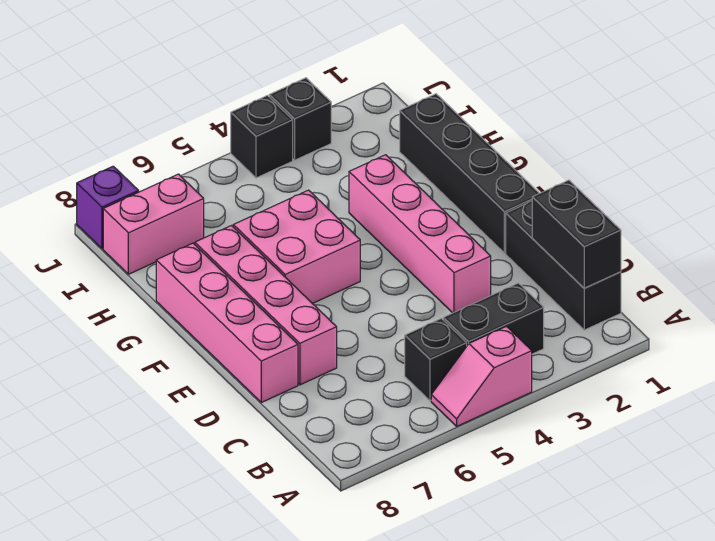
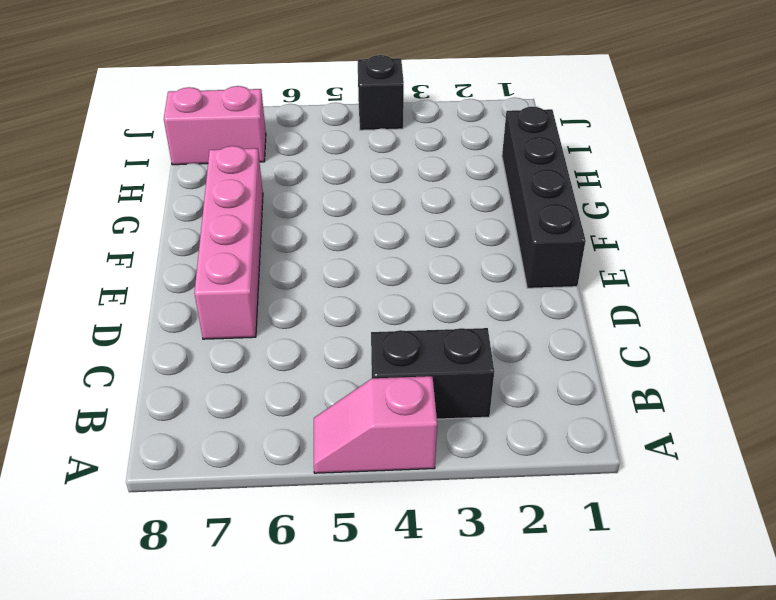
none -> black 1x3 brick [506,201,621,330]
none -> black 1x1 brick [405,318,467,401]
none -> pink 1x4 brick [349,155,491,313]

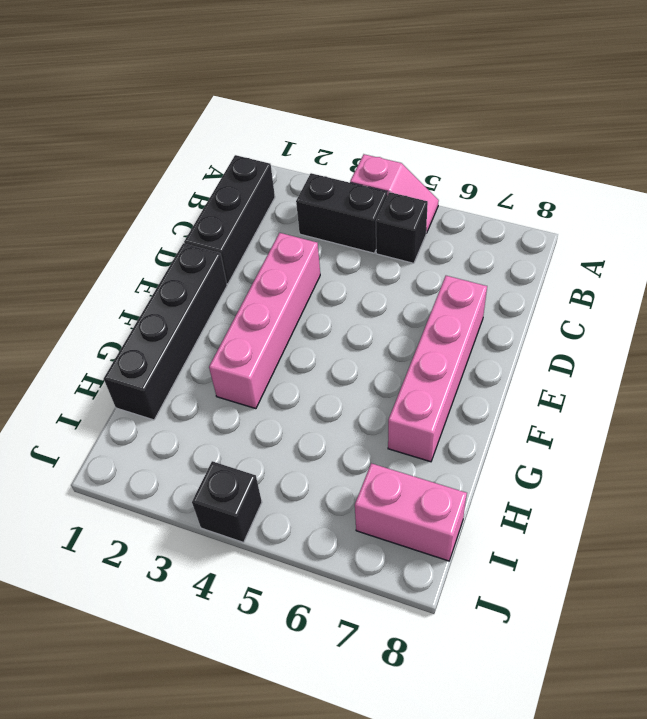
none -> pink 1x4 brick [156,243,298,403]
none -> pink 2x2 brick [233,190,360,304]
none -> black 1x1 brick [269,78,331,160]

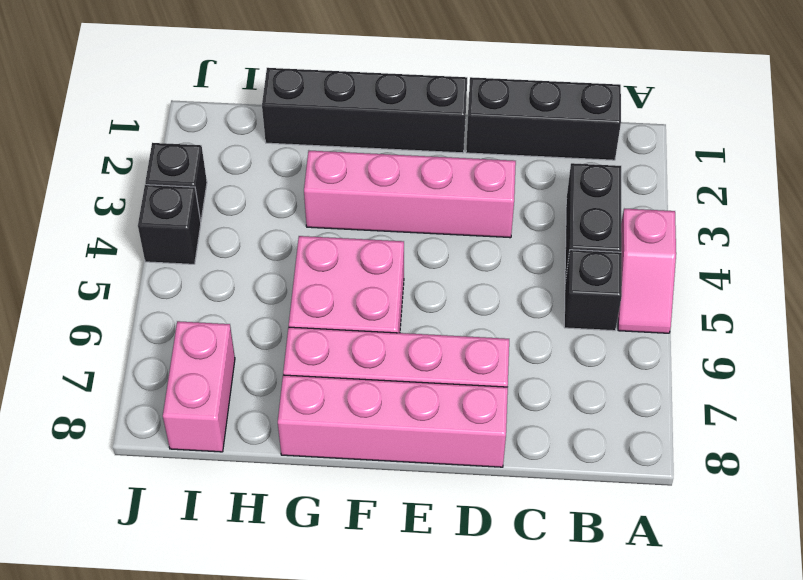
none -> purple 1x1 brick [77,166,139,249]
none -> black 1x2 brick [532,180,621,288]

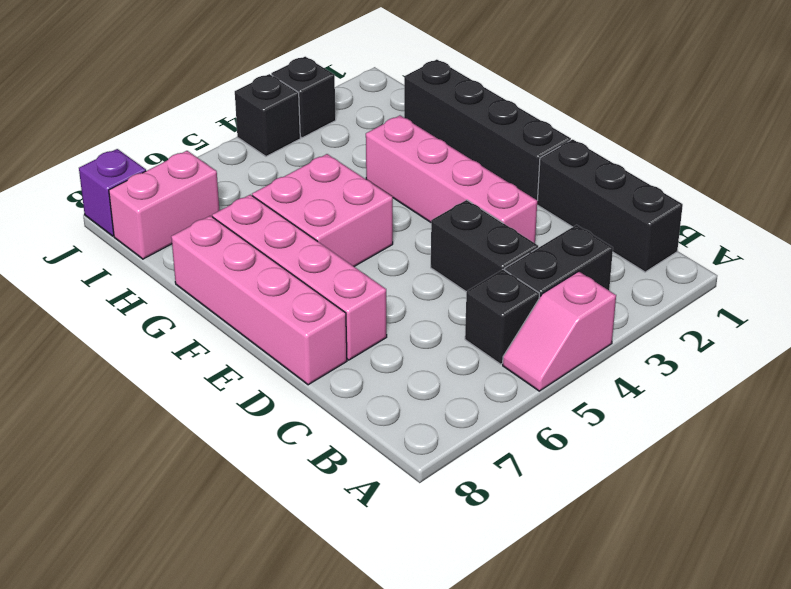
black 1x2 brick [431,200,538,291] -> black 1x2 brick moved to [532,180,621,288]

